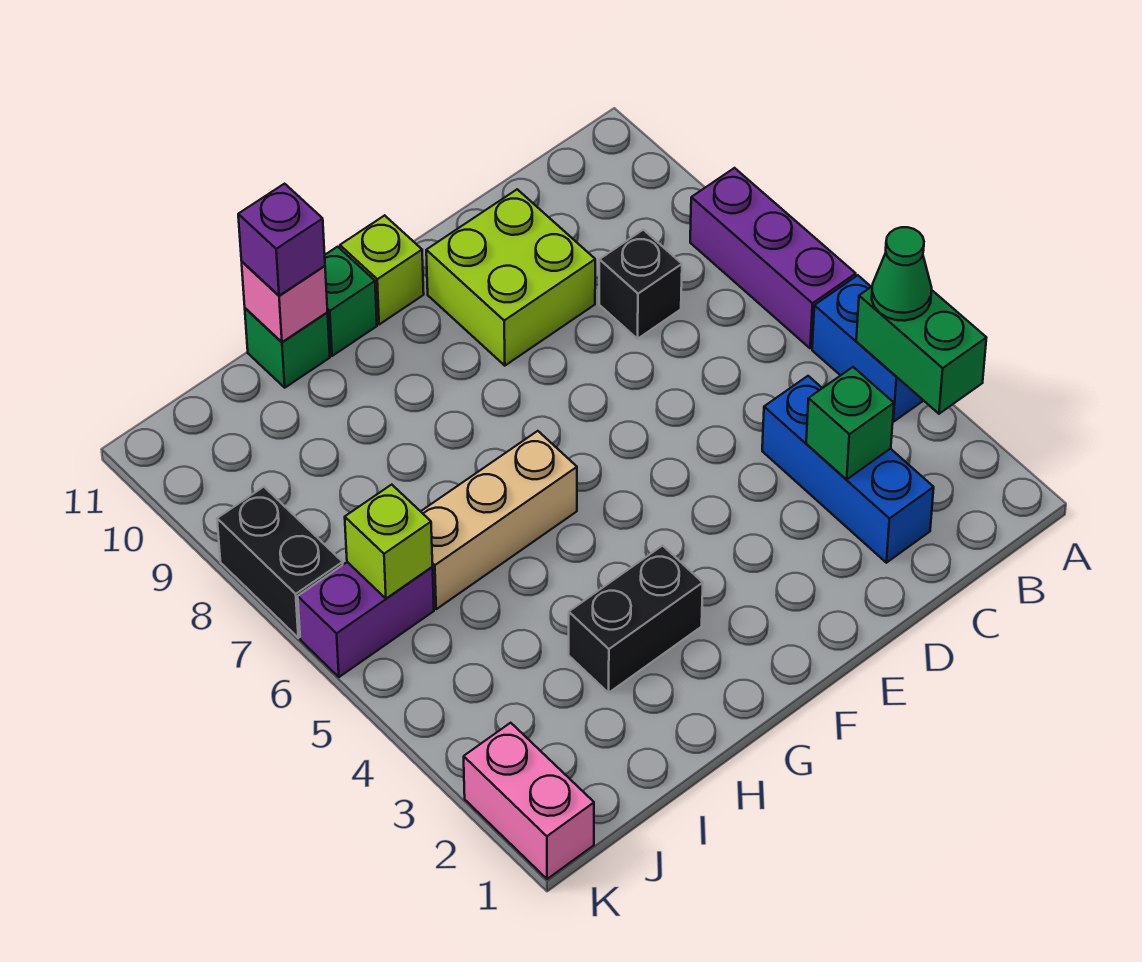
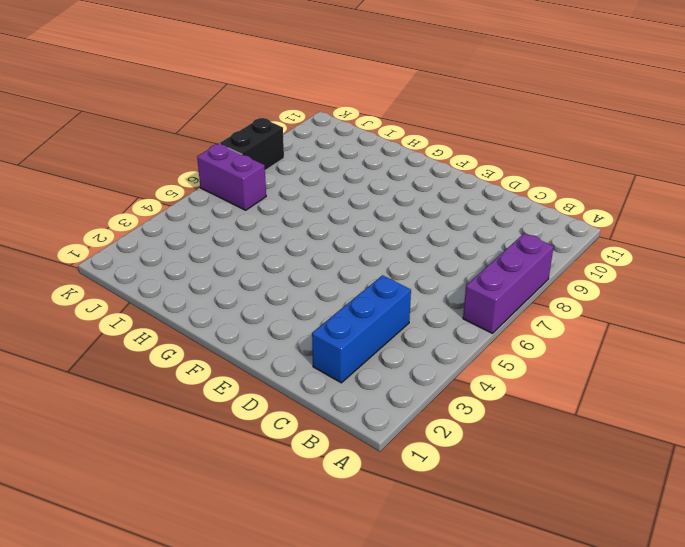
none -> blue 1x2 brick [812,275,924,422]
none -> black 1x1 brick [599,230,682,339]
none -> lime 2x2 brick [426,189,595,366]

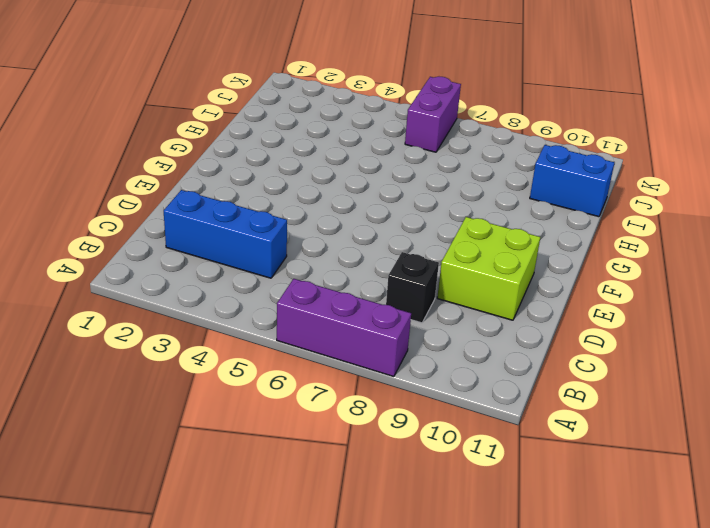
blue 1x2 brick [530,145,614,217] -> blue 1x2 brick moved to [812,275,924,422]
none -> lime 1x1 brick [340,215,424,325]
none -> black 1x2 brick [569,546,703,693]
none -> tan 1x3 brick [421,431,577,609]

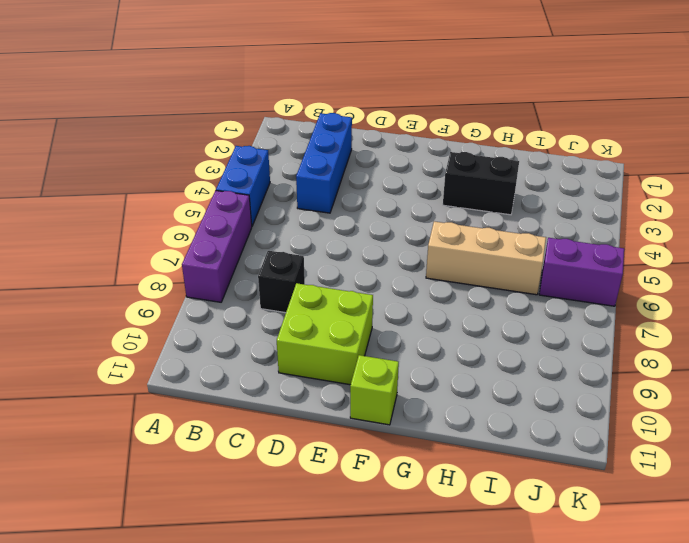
none -> green 1x1 brick [325,247,377,356]
none -> green 1x1 brick [245,308,330,388]
none -> pink 1x2 brick [464,723,594,879]

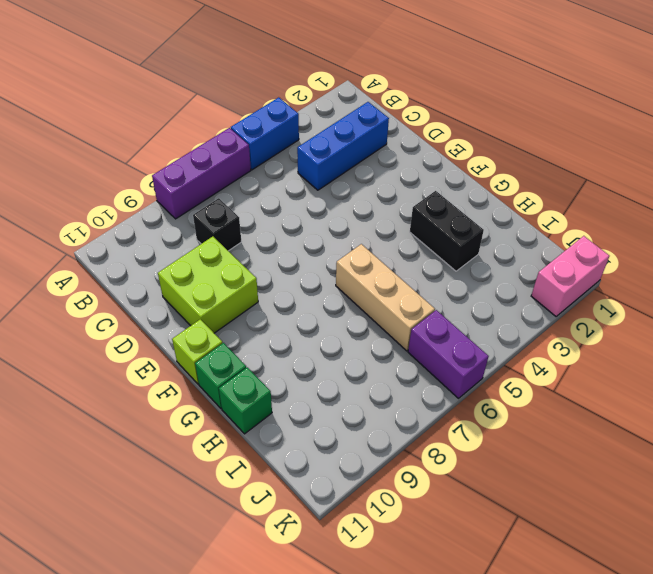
none -> black 1x2 brick [217,487,343,638]
none -> green 1x2 brick [856,287,986,414]
none -> green 1x1 brick [806,367,894,480]

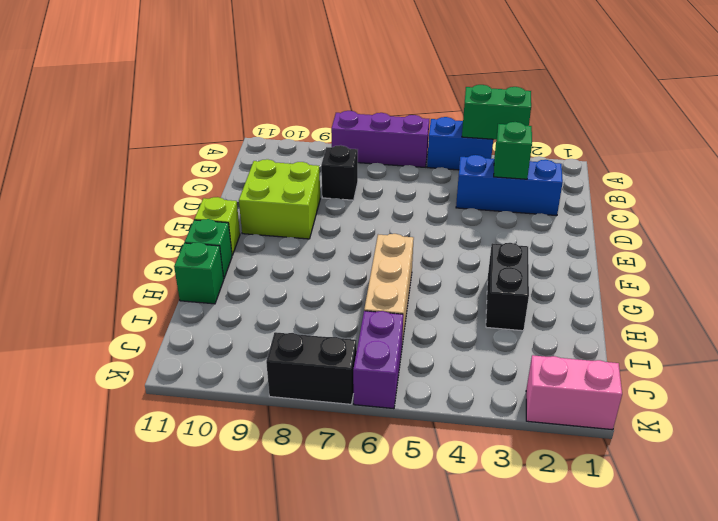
none -> pink 1x1 brick [242,262,328,342]
none -> lime 1x1 brick [345,485,433,598]
none -> green 1x1 cone [872,227,932,321]

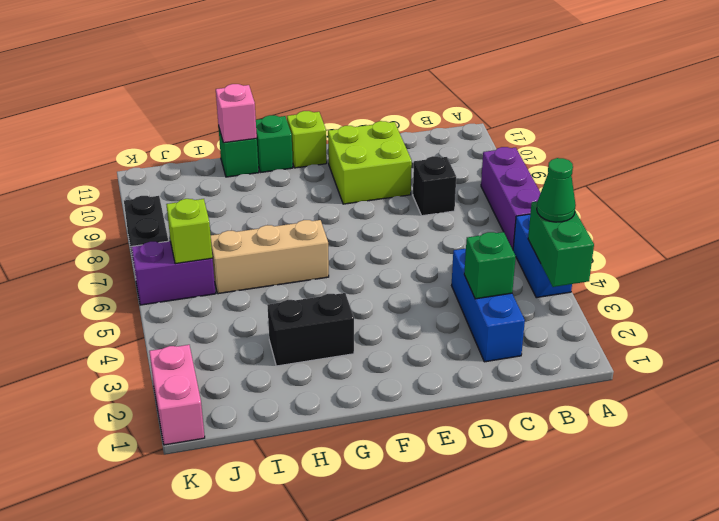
none -> purple 1x1 brick [238,184,325,296]

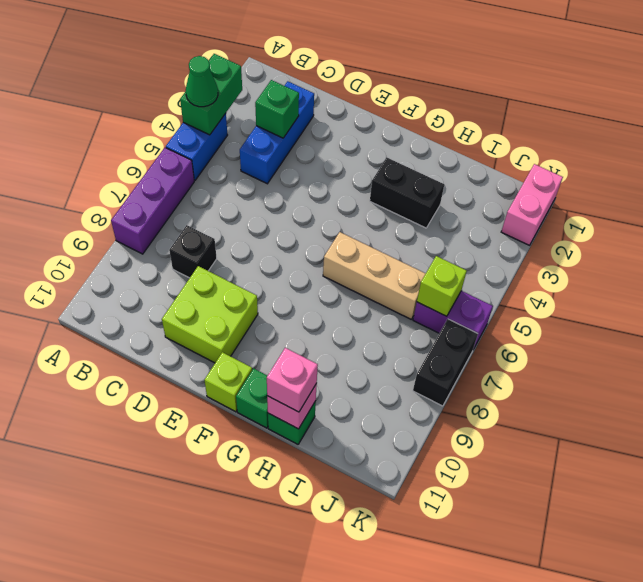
pink 1x1 brick [267,348,318,412] -> purple 1x1 brick [238,184,325,296]

